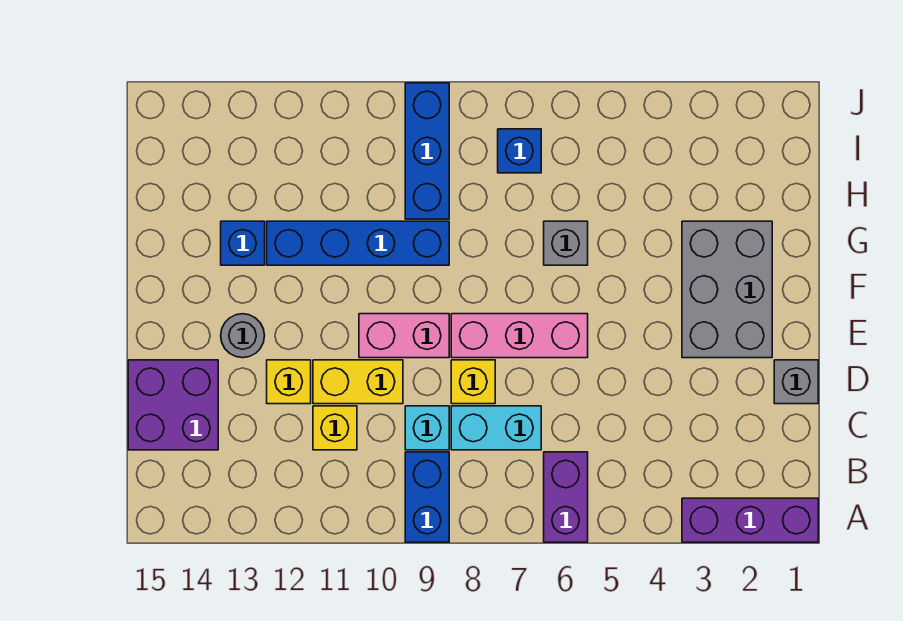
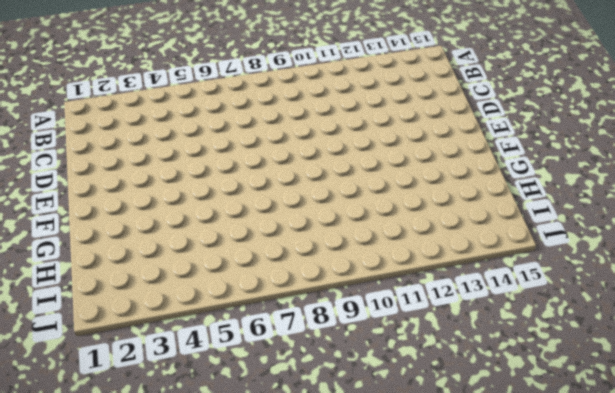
none -> purple 1x3 brick [682,498,818,542]
none -> purple 1x2 brick [544,452,588,542]
none -> blue 1x2 brick [405,452,449,542]

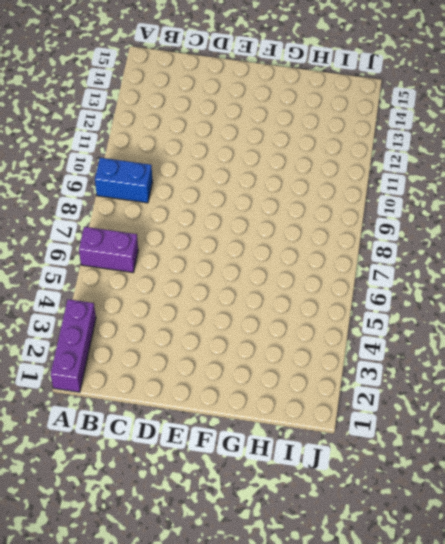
none -> cyan 1x2 brick [451,406,541,450]
none -> cyan 1x1 brick [405,406,449,450]
none -> yellow 1x1 brick [313,406,357,450]

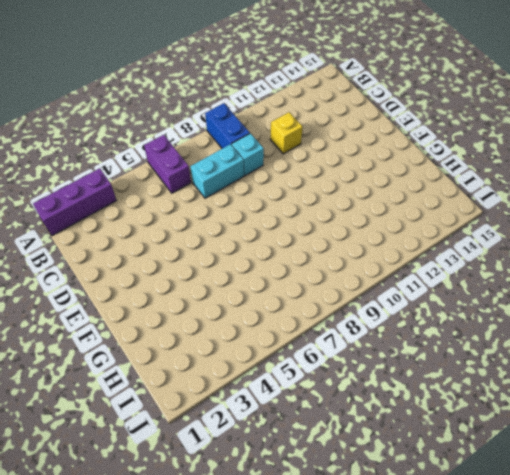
none -> purple 2x2 brick [128,360,218,450]
none -> grey 1x1 brick [774,360,818,404]
none -> yellow 1x1 brick [451,360,495,404]

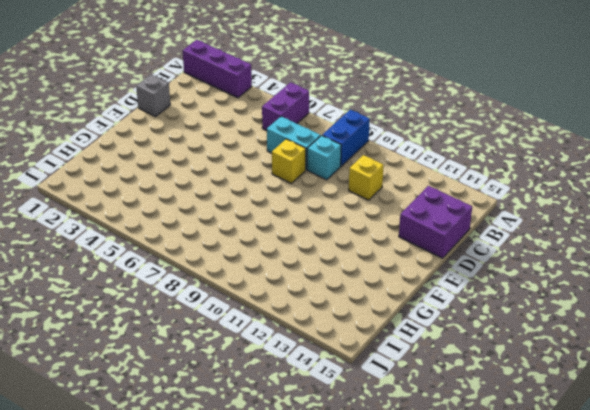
none -> yellow 1x2 brick [313,360,403,404]
none -> yellow 1x1 brick [267,360,311,404]
none -> grey 2x3 brick [682,221,772,358]

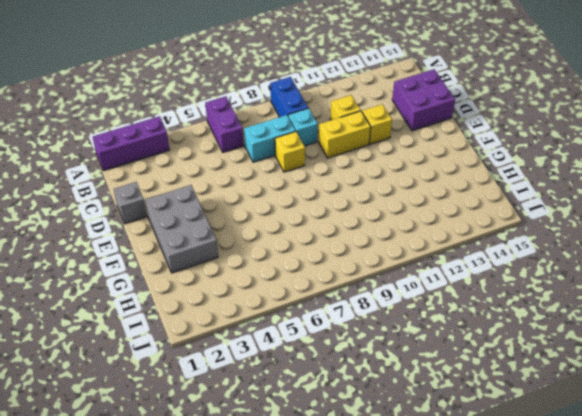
none -> pink 1x3 brick [451,314,588,358]
none -> pink 1x2 brick [359,314,449,358]
none -> grey 1x1 round brick [221,314,265,358]

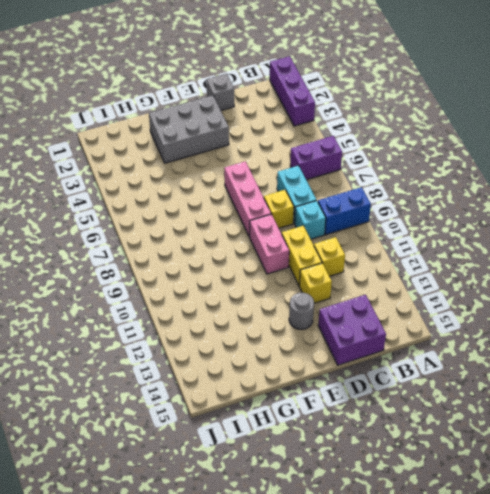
none -> grey 1x1 brick [544,221,588,265]
none -> blue 1x4 brick [267,221,449,265]
none -> blue 1x1 brick [221,221,265,265]

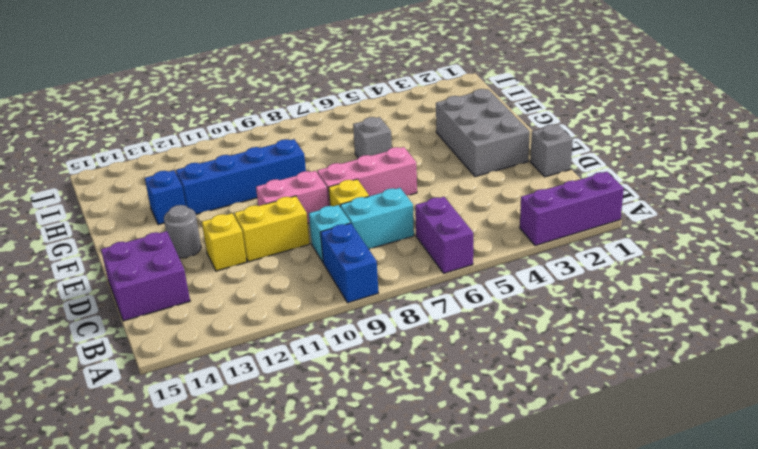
none -> yellow 1x1 brick [313,406,357,450]
none -> blue 1x3 brick [405,83,449,219]
none -> blue 1x1 brick [498,129,541,173]

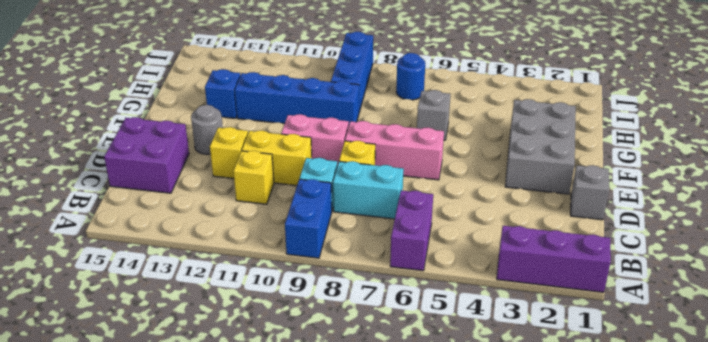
blue 1x1 round brick [396,53,425,100] -> blue 1x1 brick [498,129,541,173]

